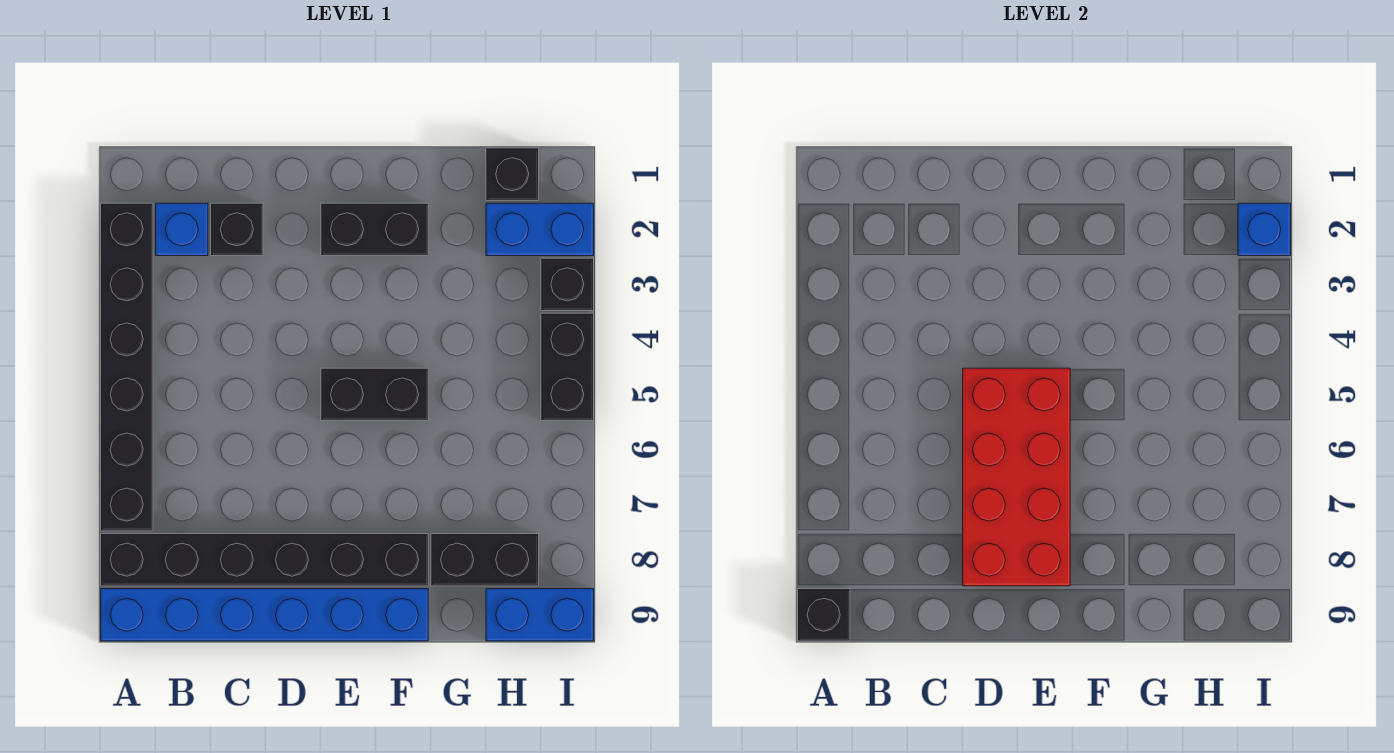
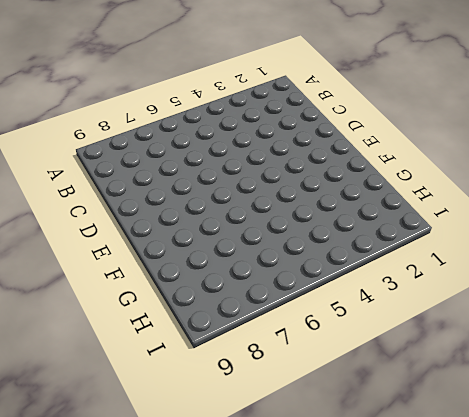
none -> black 1x6 brick [101,203,153,531]
none -> black 1x6 brick [101,534,428,586]
none -> blue 1x6 brick [101,589,428,641]

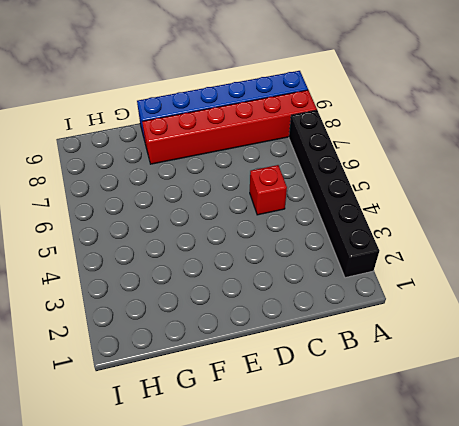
red 1x6 brick [142,90,317,164] -> black 1x6 brick [101,534,428,586]
red 1x1 brick [250,165,287,215] -> none
none -> blue 1x1 brick [156,203,208,256]
none -> black 1x1 brick [211,203,263,256]
none -> black 1x2 brick [321,203,428,256]

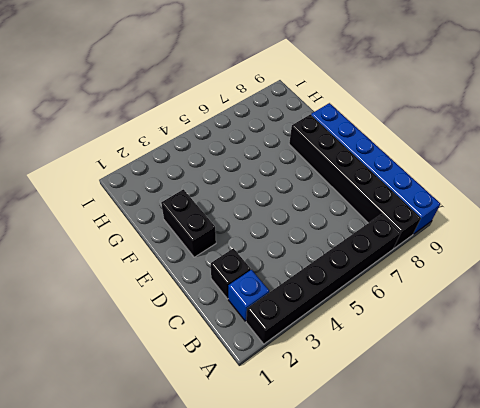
none -> black 1x2 brick [321,368,428,421]
none -> black 1x2 brick [431,534,539,586]
none -> black 1x1 brick [486,148,539,201]

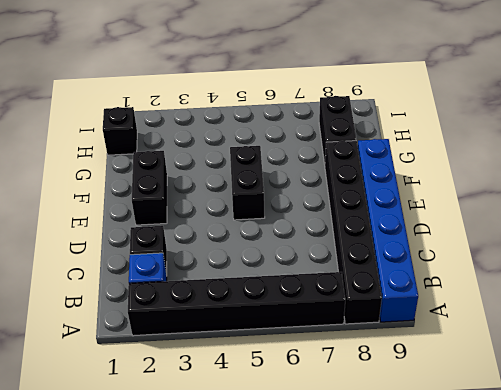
none -> blue 1x2 brick [486,203,594,256]
none -> blue 1x2 brick [486,589,594,641]
none -> black 1x1 brick [541,258,594,311]

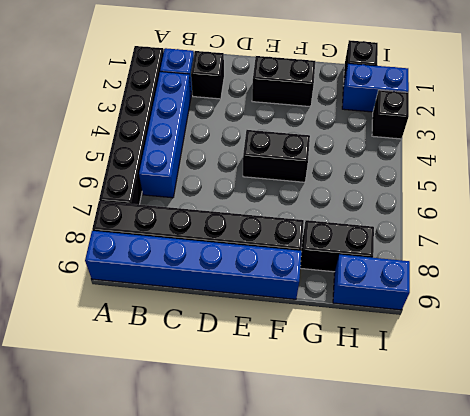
blue 1x4 brick [139,72,191,198] -> none
none -> black 1x2 brick [541,313,594,421]
none -> black 1x1 brick [798,589,850,641]
none -> red 2x4 brick [963,368,1070,586]

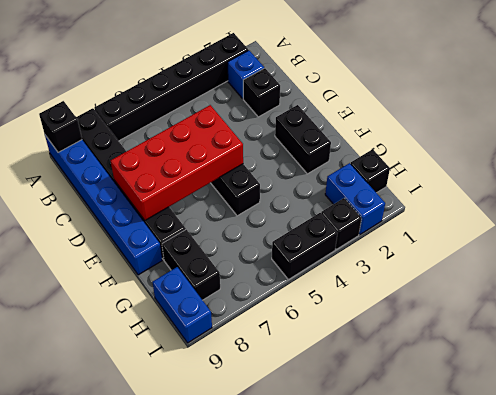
none -> blue 1x1 brick [1238,203,1291,256]

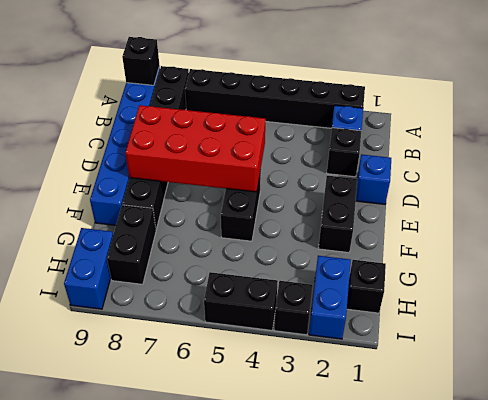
blue 1x1 brick [356,154,391,204] -> blue 1x1 brick moved to [1238,203,1291,256]

